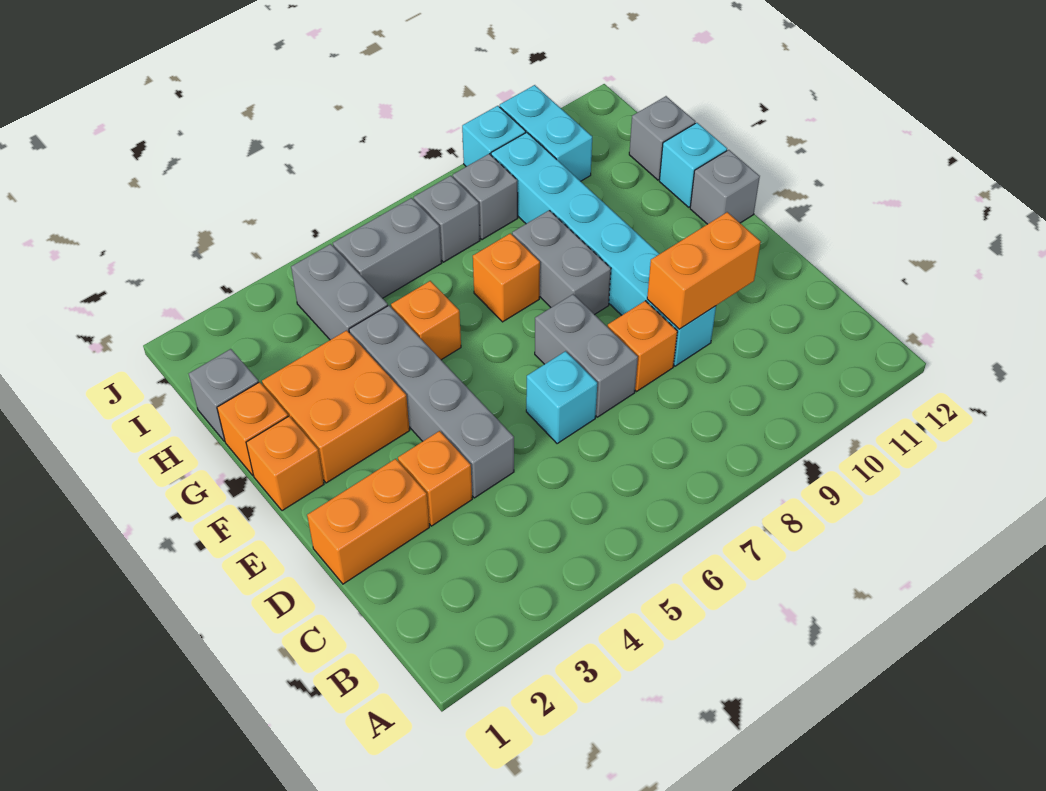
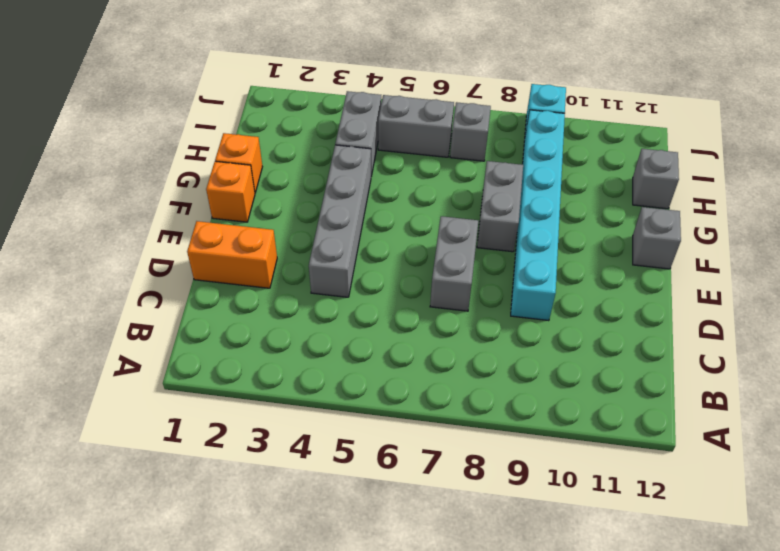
none -> orange 1x1 brick [398,431,472,526]
none -> cyan 1x1 brick [526,351,597,444]
none -> orange 1x1 brick [608,301,677,391]

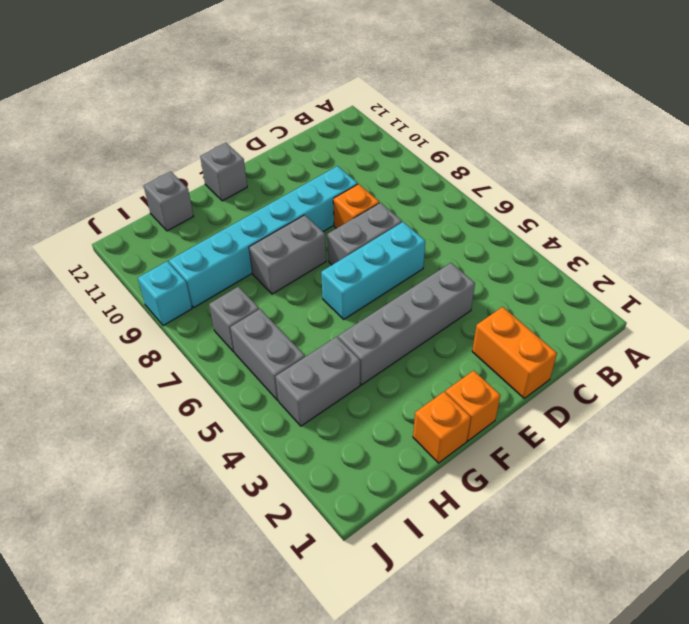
cyan 1x3 brick [321,222,425,319] -> cyan 1x1 brick [526,351,597,444]
none -> orange 1x1 brick [398,431,472,526]
none -> orange 2x2 brick [262,330,410,483]
none -> orange 1x1 brick [391,281,461,360]

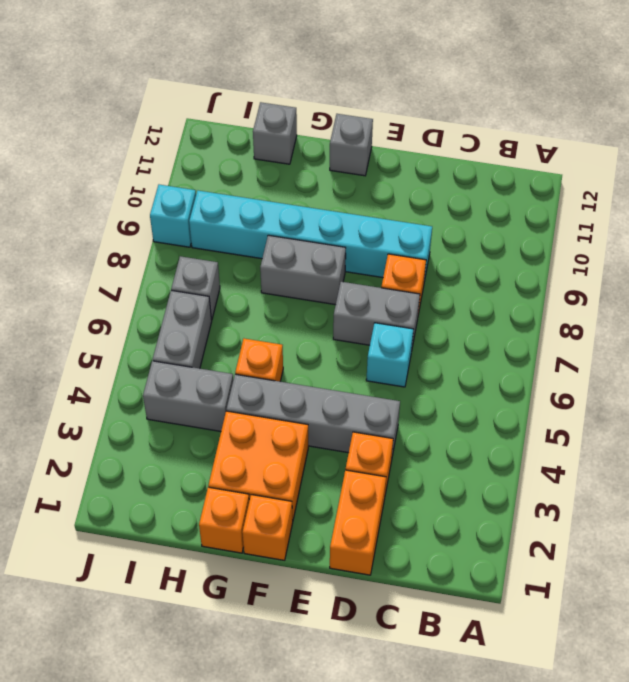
none -> orange 1x1 brick [473,233,540,322]
none -> cyan 1x1 brick [659,123,727,207]
none -> grey 1x1 brick [189,349,259,441]

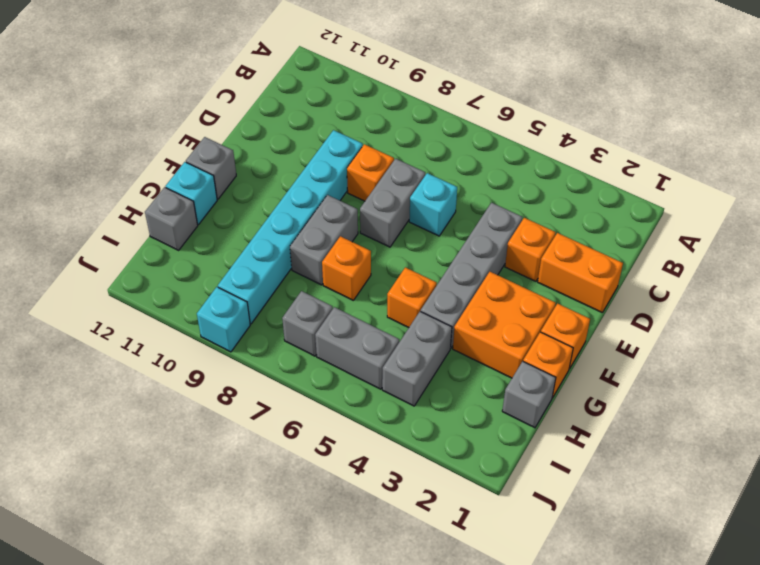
none -> grey 1x1 brick [453,154,518,239]
none -> cyan 1x2 brick [500,85,592,181]
none -> orange 1x2 brick [647,212,761,329]

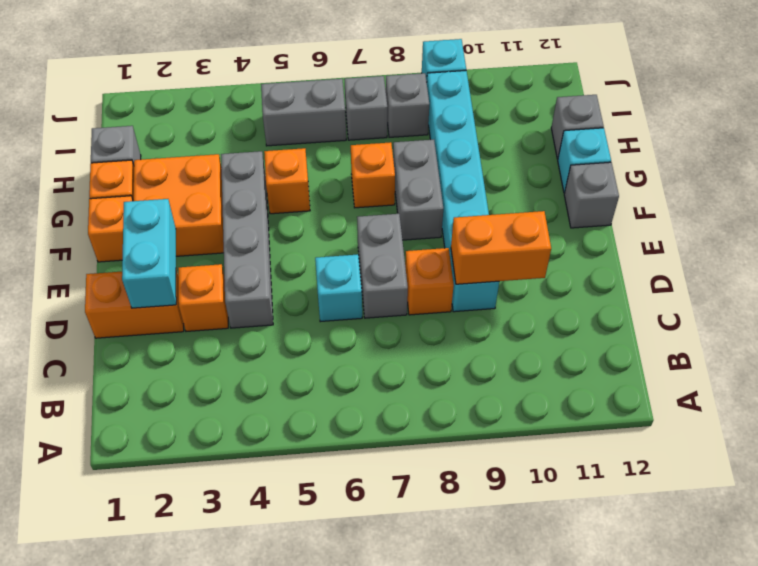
cyan 1x2 brick [122,199,176,308] -> cyan 1x2 brick moved to [500,85,592,181]
none -> grey 1x2 brick [291,244,388,340]

